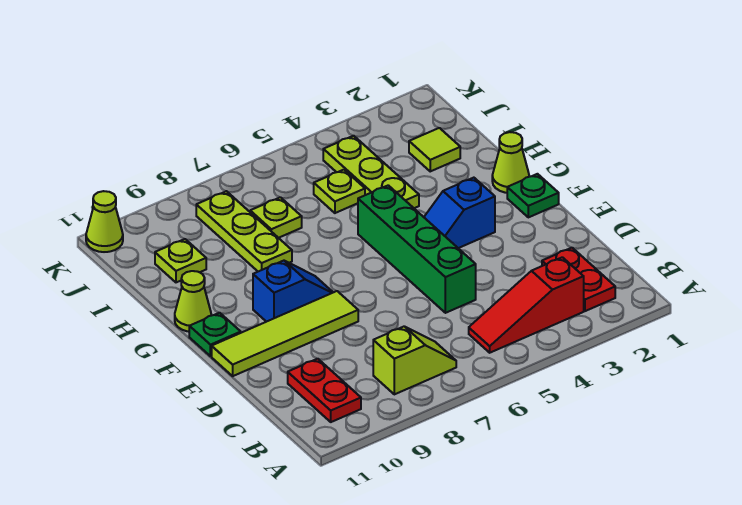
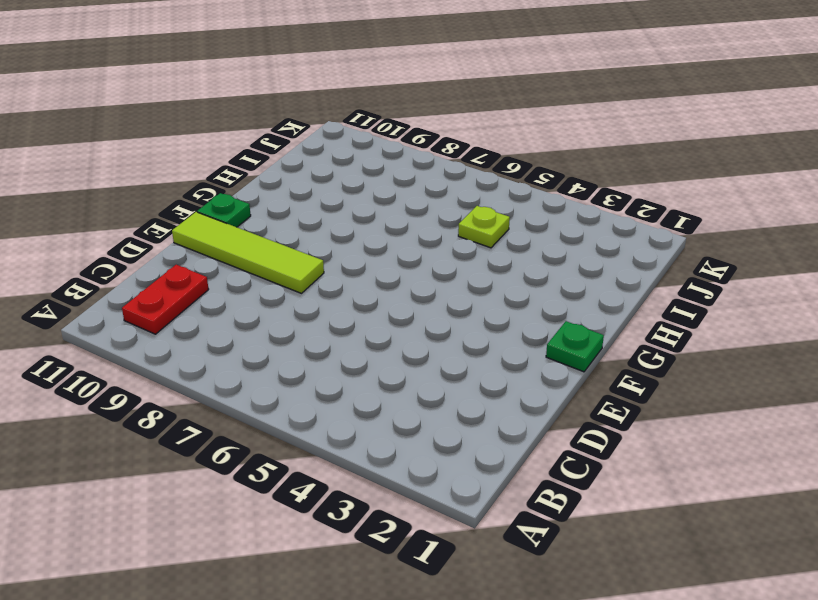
none -> red 1x2 plate [542,248,615,311]
none -> red 1x3 slope [469,257,584,353]
none -> lime 1x2 slope [373,326,456,394]

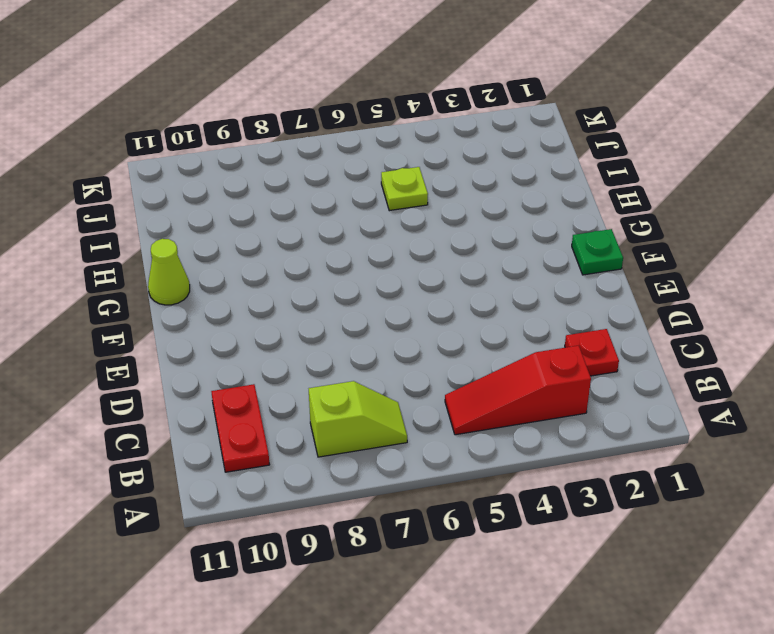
red 1x1 plate [565,329,619,376] -> red 1x2 plate [542,248,615,311]
none -> green 1x4 brick [358,185,476,313]
none -> lime 1x4 tile [212,291,358,376]
none -> blue 1x2 slope [424,178,495,248]

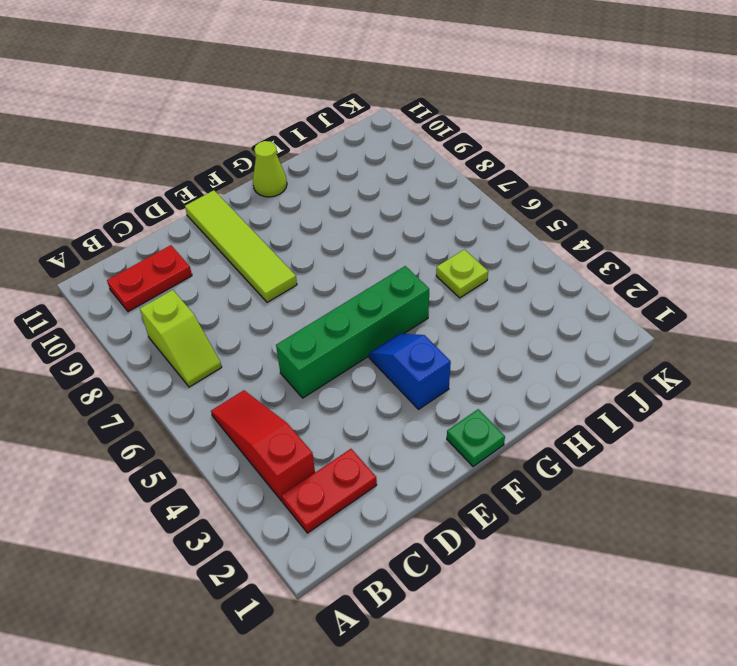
none -> blue 1x2 slope [253,261,333,322]
none -> green 1x1 plate [189,313,241,356]
none -> lime 1x1 cone [492,132,529,193]

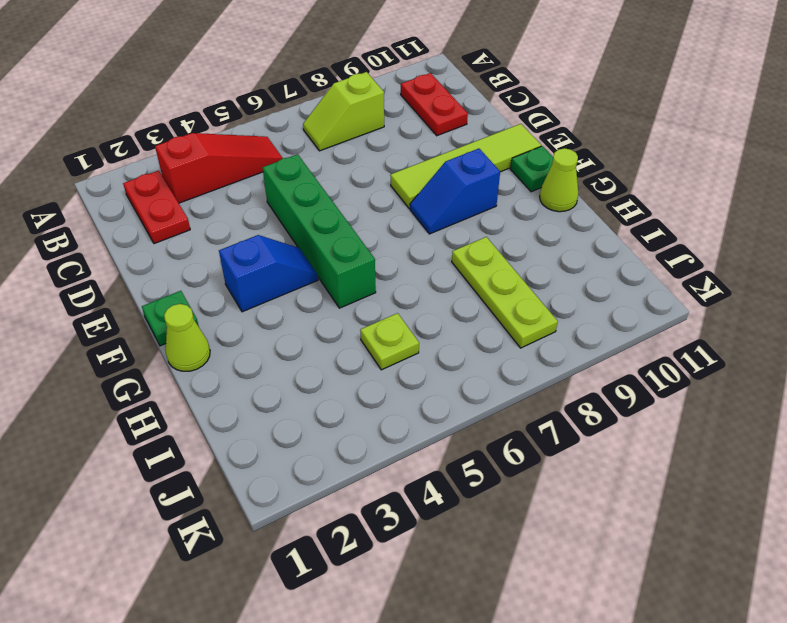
none -> lime 1x3 plate [323,136,419,208]
none -> lime 1x1 tile [409,128,460,171]
none -> lime 1x1 plate [250,197,302,238]

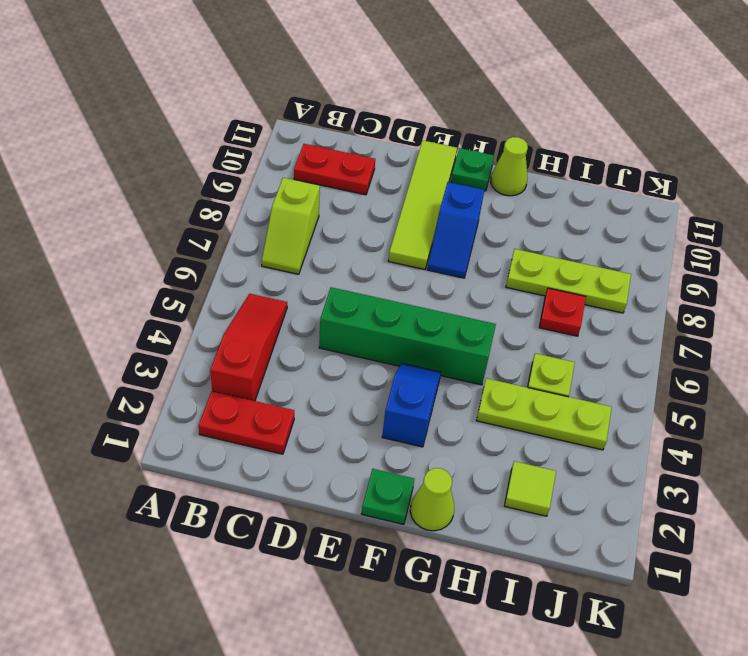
red 1x1 plate [539,288,586,336] -> lime 1x1 plate [250,197,302,238]
none -> lime 1x1 plate [155,239,206,282]
none -> lime 1x1 cone [86,191,123,252]

